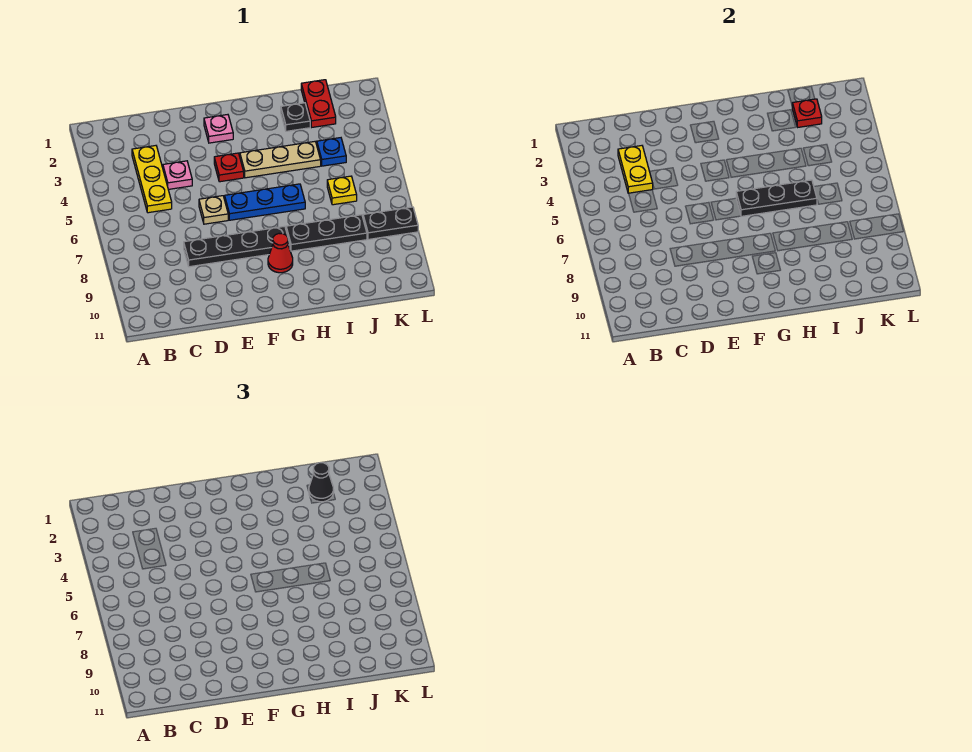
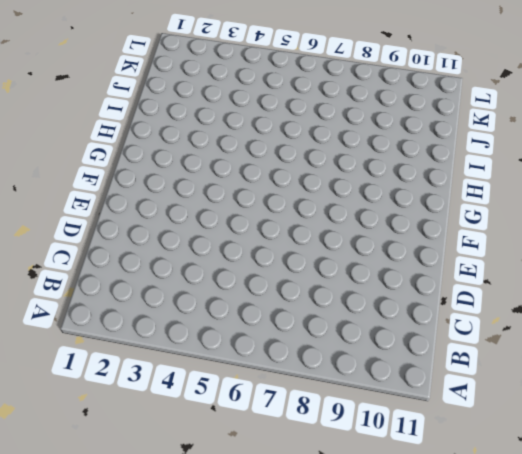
none -> yellow 1x3 plate [132,146,172,213]
none -> pink 1x1 plate [163,161,192,189]
none -> black 1x4 plate [184,226,290,267]

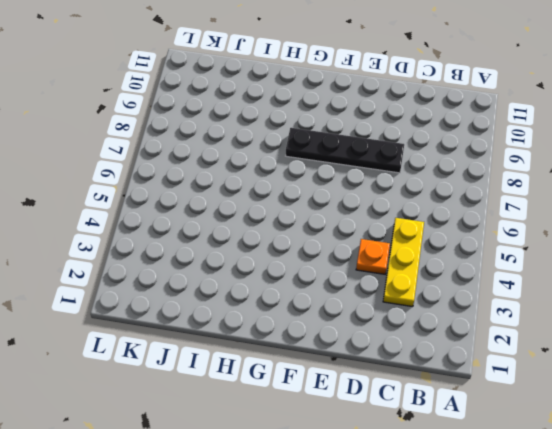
orange 1x1 plate [356,239,390,274] -> pink 1x1 plate [163,161,192,189]
none -> tan 1x1 plate [199,196,228,224]
none -> pink 1x1 plate [204,115,233,143]
none -> red 1x1 plate [214,153,244,182]

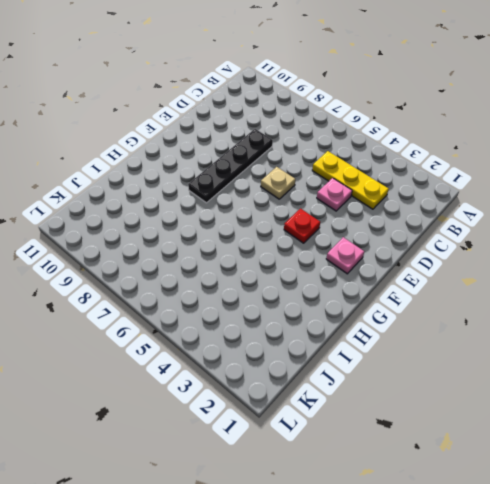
none -> blue 1x3 plate [225,184,305,220]
none -> tan 1x3 plate [240,142,321,178]
none -> red 1x1 cone [268,234,293,273]

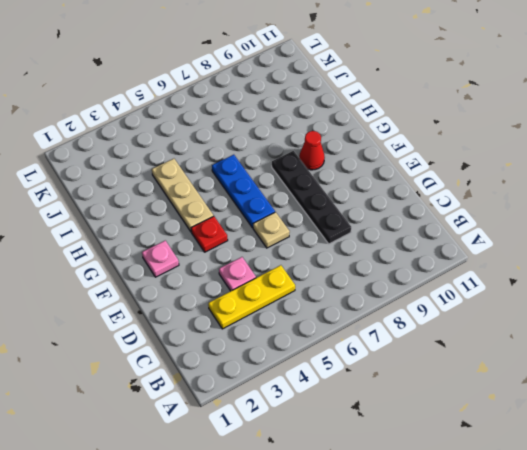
none -> black 1x3 plate [286,215,367,251]
none -> black 1x1 plate [281,103,310,131]
none -> red 1x2 plate [301,80,336,127]

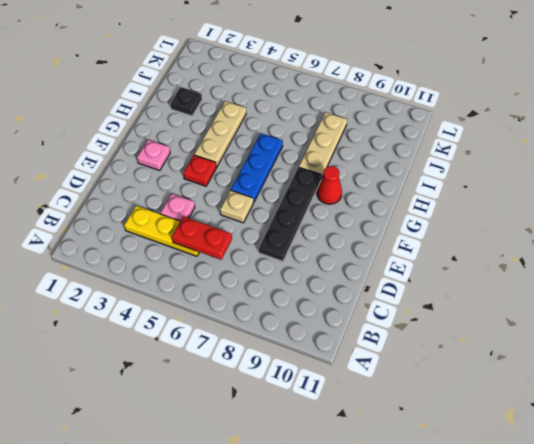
red 1x2 plate [172,217,232,260] -> red 1x2 plate moved to [301,80,336,127]
tan 1x3 plate [299,112,347,179] -> black 1x3 plate [286,215,367,251]
none -> blue 1x1 plate [317,138,346,166]
none -> yellow 1x1 plate [327,176,357,205]
none -> black 1x2 plate [363,207,418,239]

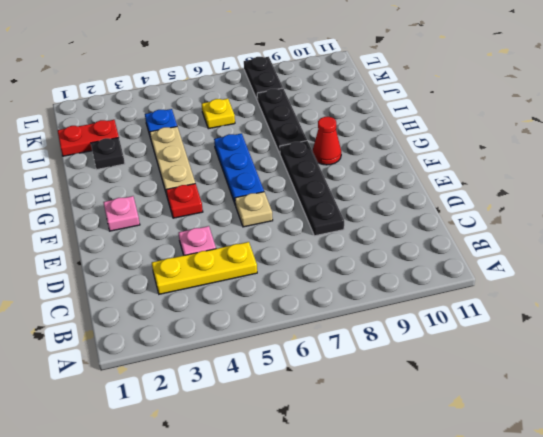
none -> yellow 1x2 plate [618,146,653,193]
none -> black 1x3 plate [736,180,817,216]
none -> red 1x1 plate [792,99,822,127]

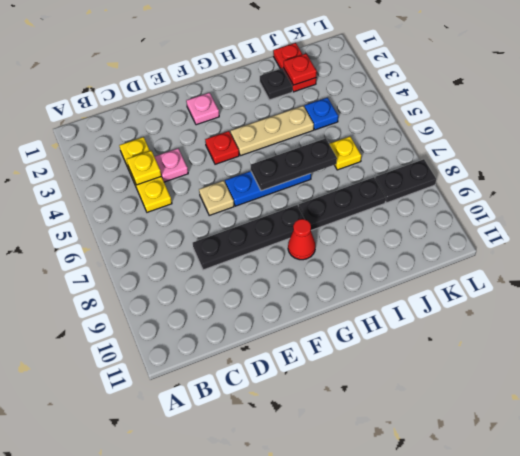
yellow 1x1 plate [127,151,161,185] -> yellow 1x2 plate [618,146,653,193]
none -> black 1x1 cone [309,463,334,502]

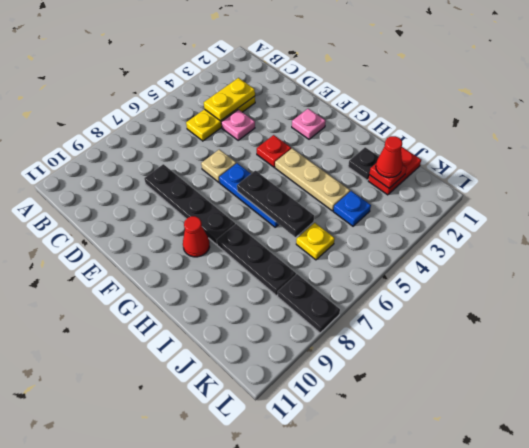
red 1x1 cone [376,136,402,178] -> black 1x1 cone [309,463,334,502]

